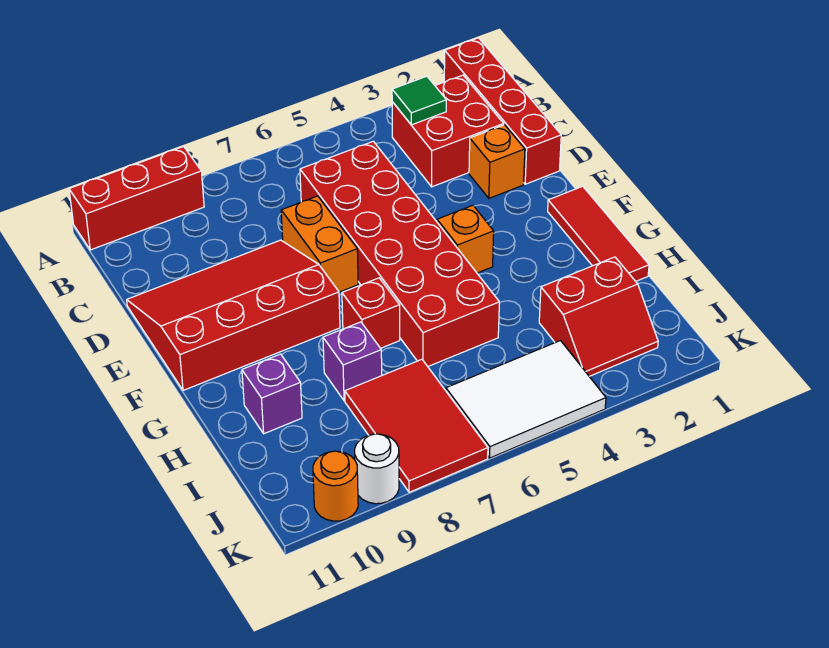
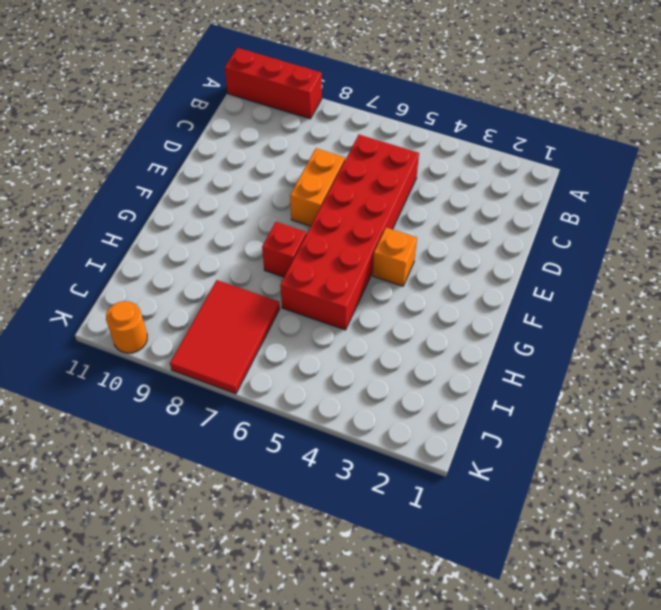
none -> red 1x4 brick [444,38,561,184]
none -> red 2x2 brick [392,75,504,187]
none -> orange 1x1 brick [469,125,525,198]

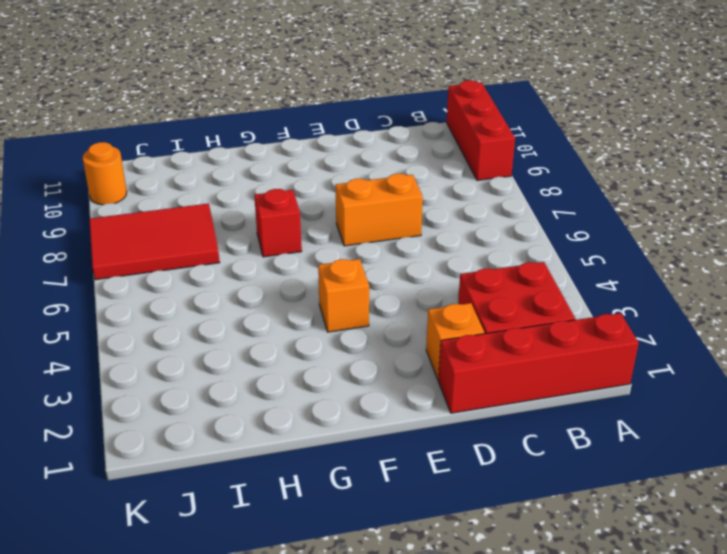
none -> red 2x6 brick [300,141,499,366]
none -> red 3x4 slope [127,240,340,390]
none -> red 1x3 tile [548,186,649,281]

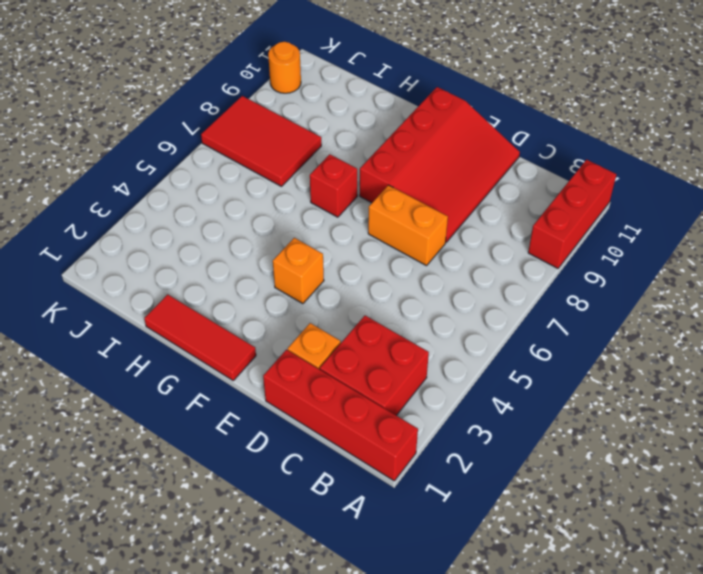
none -> red 2x6 brick [300,141,499,366]
none -> purple 1x1 brick [323,322,382,401]
none -> purple 1x1 brick [242,354,302,434]

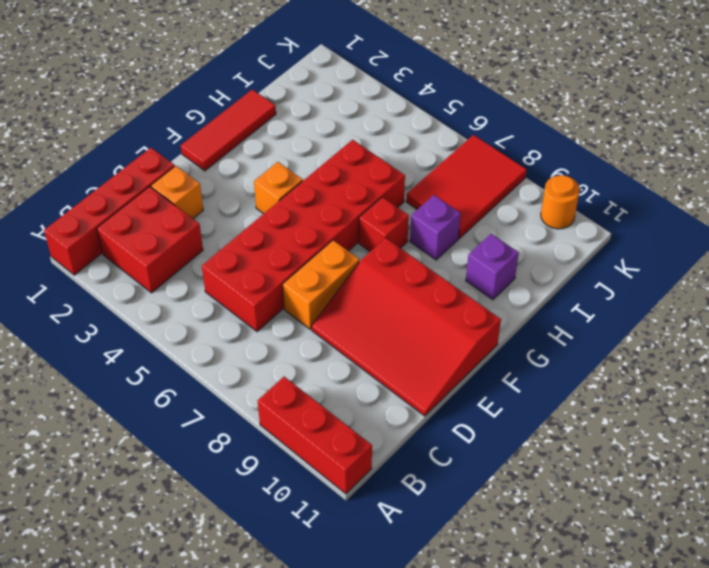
none -> red 2x2 slope [539,257,658,376]
none -> white 2x3 tile [446,341,606,458]
none -> white 1x1 round brick [355,434,399,504]

